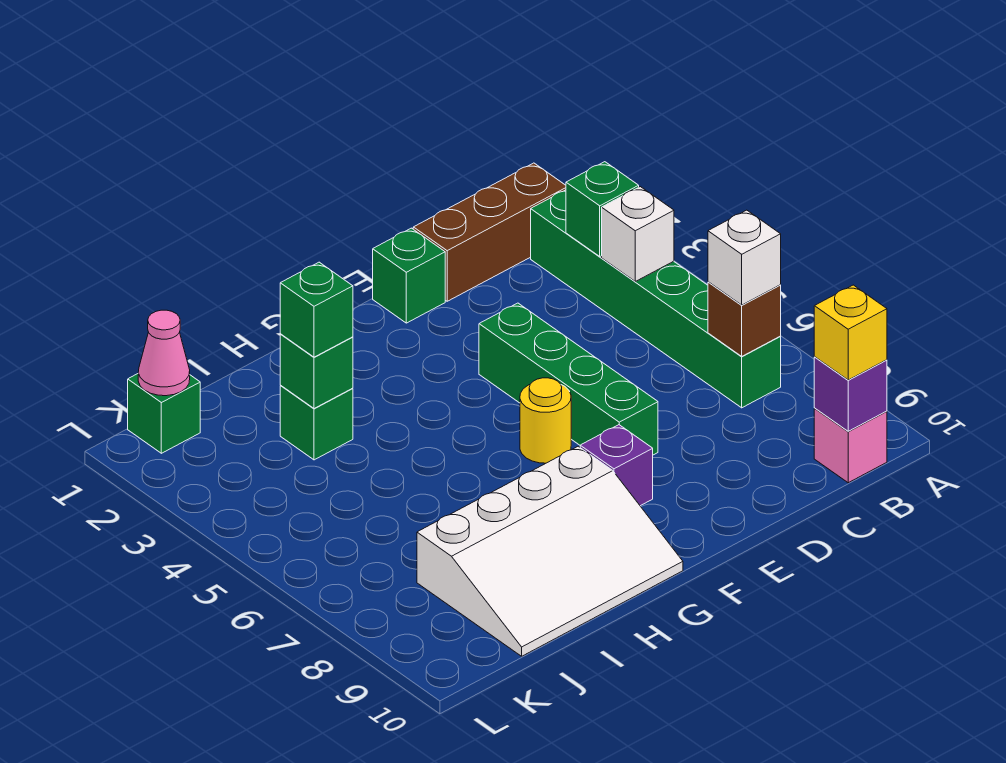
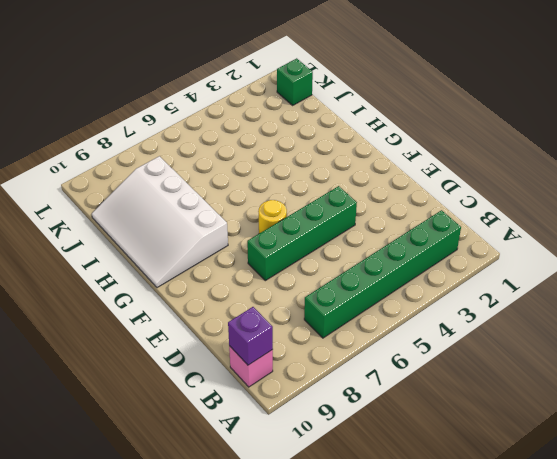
none -> brown 1x3 brick [413,163,566,301]
none -> green 1x1 brick [373,228,445,323]
none -> purple 1x1 brick [580,425,653,506]

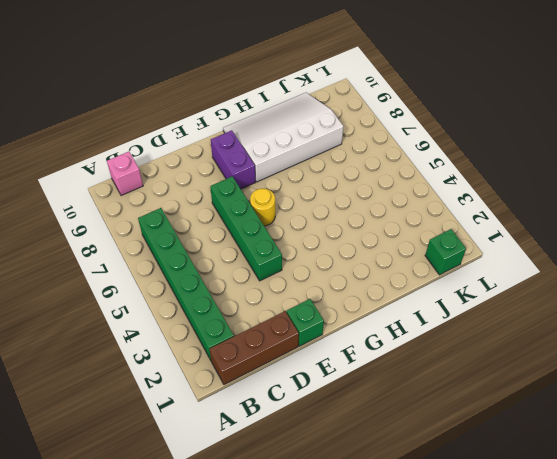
purple 1x2 brick [211,130,256,189] -> purple 1x1 brick [580,425,653,506]
none -> green 1x1 brick [280,386,353,460]
none -> green 1x1 brick [566,162,639,256]
none -> white 1x1 brick [602,187,674,281]

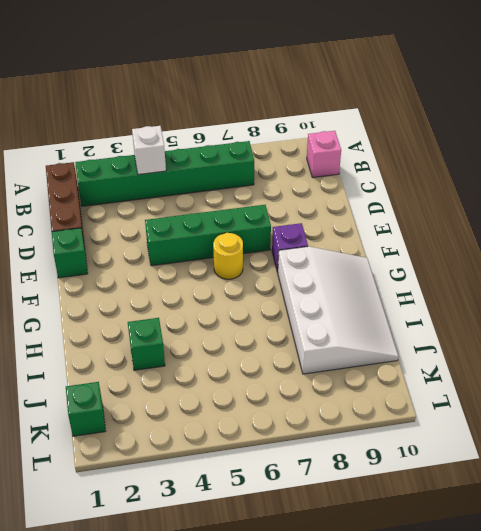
none -> green 1x1 brick [566,162,639,256]
none -> brown 1x1 brick [708,282,781,356]
none -> purple 1x1 brick [814,357,887,431]

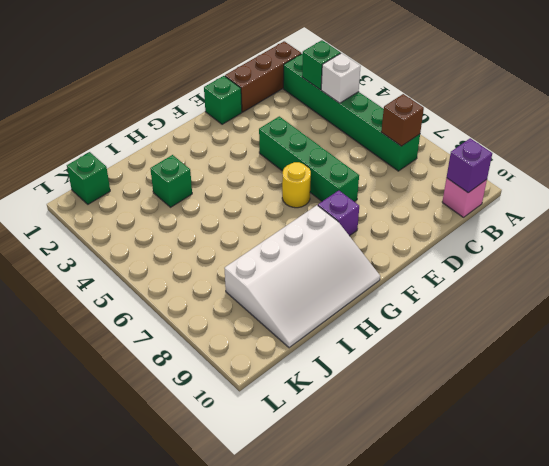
none -> green 1x1 brick [280,334,353,409]
none -> pink 1x1 cone [138,310,190,396]
none -> white 1x1 brick [708,210,781,305]

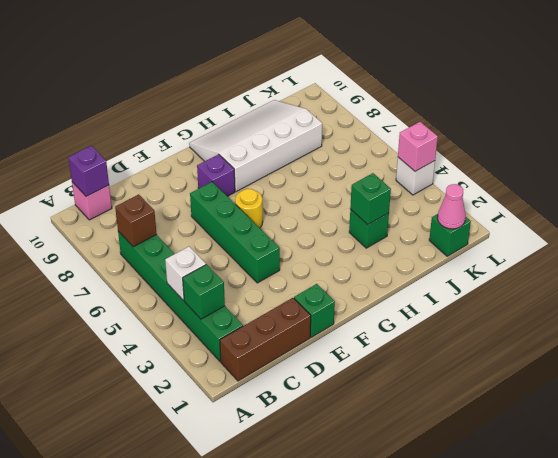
white 1x1 brick [396,157,435,195] -> white 1x1 brick moved to [708,210,781,305]
pink 1x1 brick [398,122,438,171] -> none
none -> yellow 1x1 brick [814,285,887,380]
none -> green 1x1 brick [280,262,353,357]

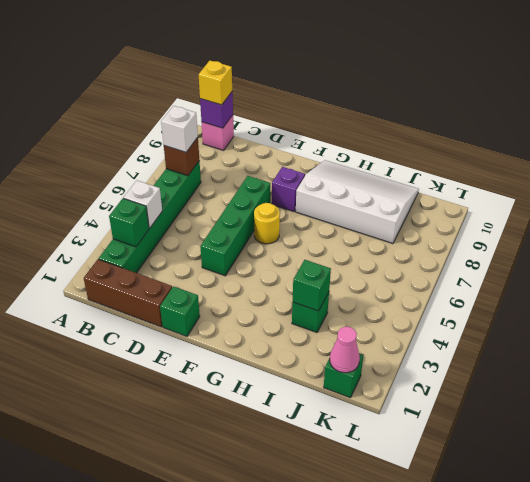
none -> green 1x1 brick [280,262,353,357]

